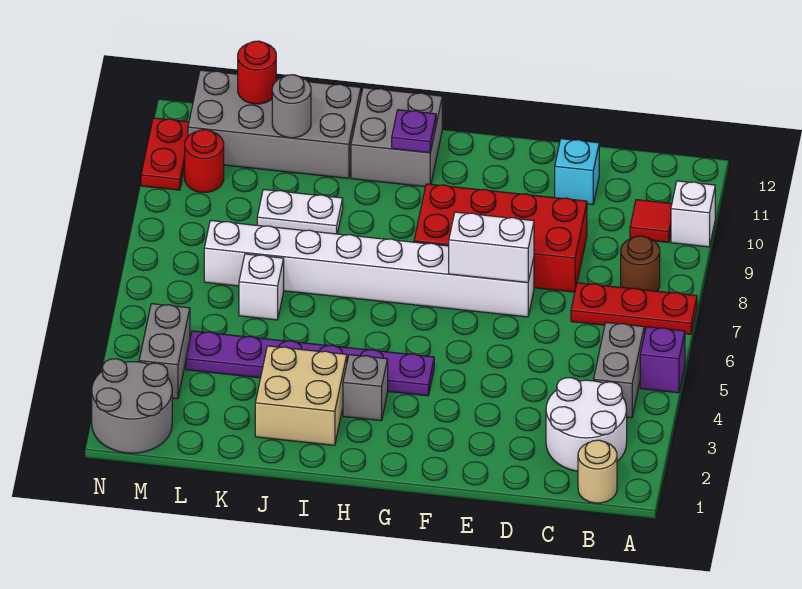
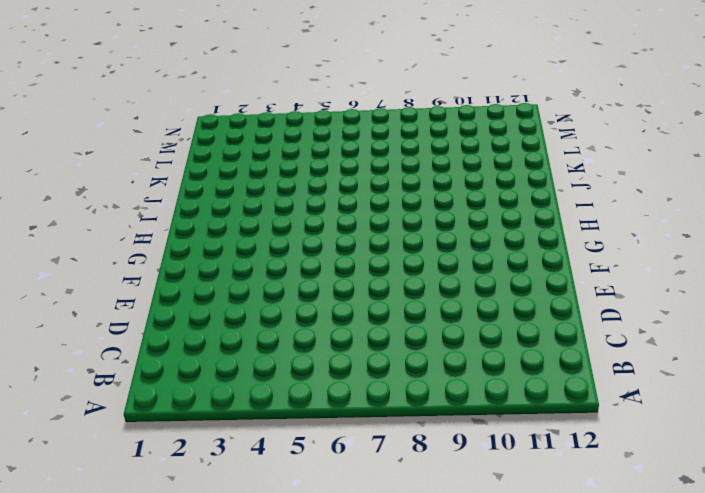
none -> purple 1x1 brick [640,327,685,393]
none -> red 1x3 plate [571,283,697,334]
none -> white 1x1 brick [671,181,715,247]

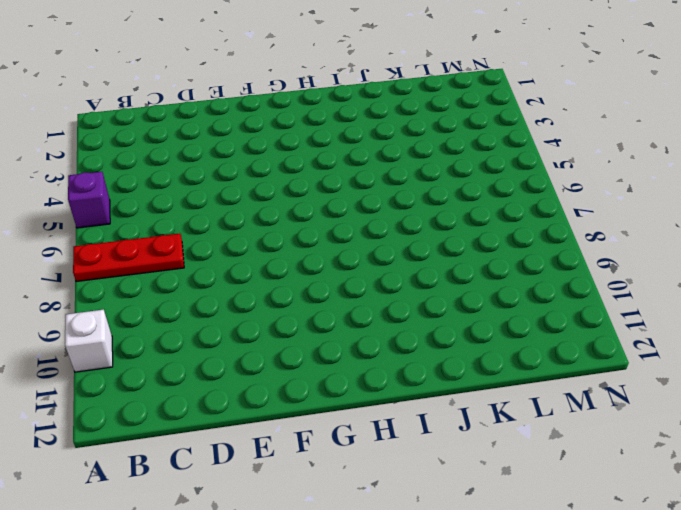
none -> tan 1x1 round brick [578,440,617,503]
none -> white 2x2 round brick [546,378,627,471]
none -> grey 1x2 brick [594,323,644,418]

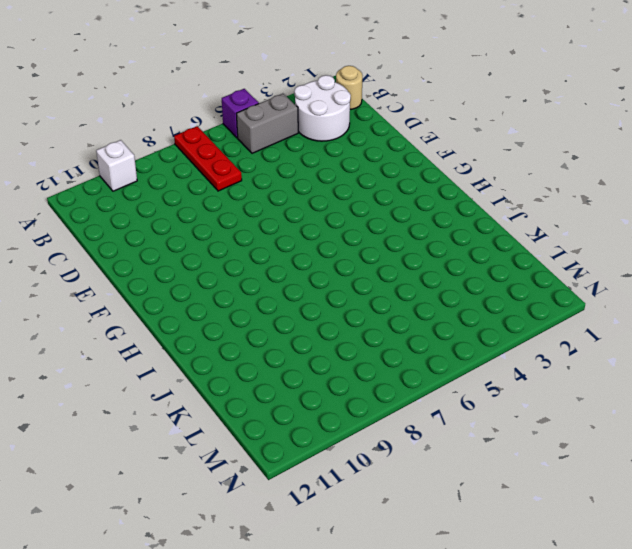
none -> brown 1x1 round brick [621,236,660,291]
none -> red 1x1 tile [630,200,672,243]
none -> red 2x4 brick [414,184,587,292]

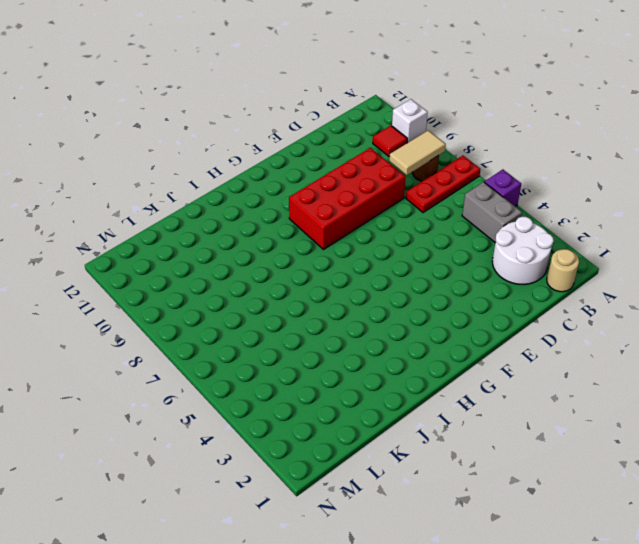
tan 1x2 tile [389,131,446,175] -> none
none -> cyan 1x1 brick [555,139,599,205]
none -> white 1x8 brick [204,220,534,317]
none -> purple 1x6 plate [186,331,434,396]

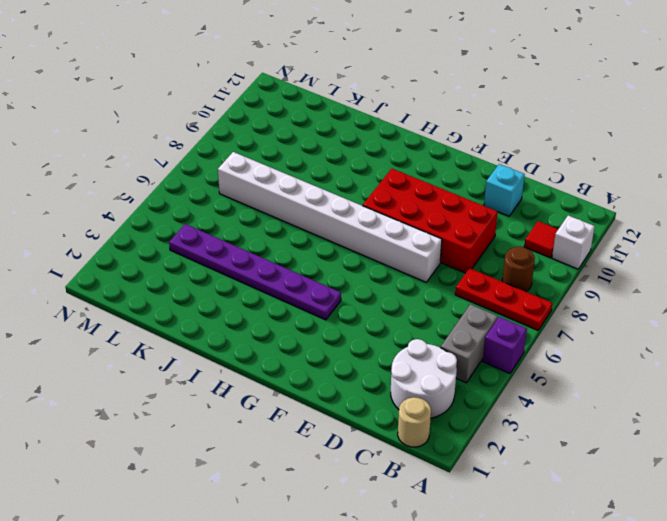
none -> grey 1x1 brick [343,355,388,421]
none -> grey 2x2 brick [351,88,442,187]
none -> tan 2x2 brick [255,346,347,445]

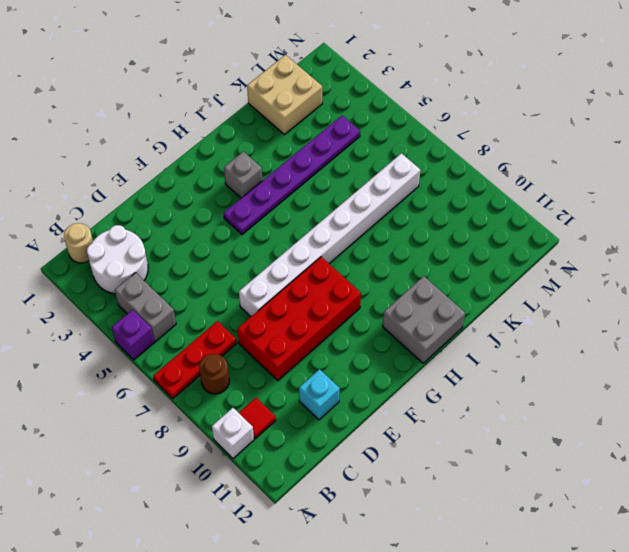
tan 2x2 brick [247,55,322,135] -> tan 2x2 brick moved to [255,346,347,445]
none -> white 1x2 plate [257,189,343,234]
none -> grey 2x4 brick [188,70,361,178]
none -> white 1x1 brick [239,254,284,320]

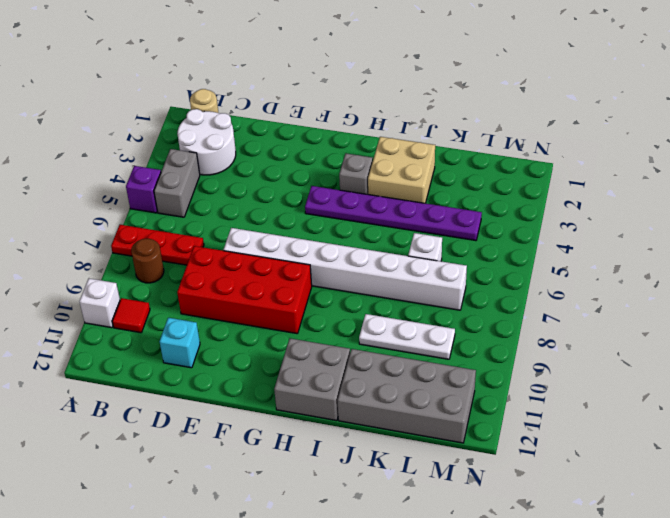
white 1x3 plate [359,314,455,359] -> white 1x2 plate [257,189,343,234]
none -> grey 2x2 round brick [92,359,172,453]
none -> grey 1x2 brick [139,304,190,399]
none -> red 1x1 round brick [185,130,224,193]

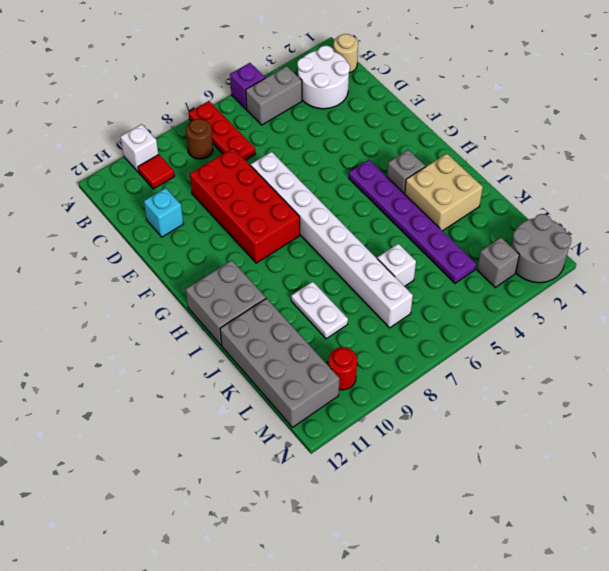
grey 1x1 brick [477,237,519,287] -> grey 1x2 brick [139,304,190,399]
none -> red 1x2 plate [141,118,189,190]
none -> white 1x2 brick [449,212,534,282]
none -> purple 1x1 plate [392,110,436,153]

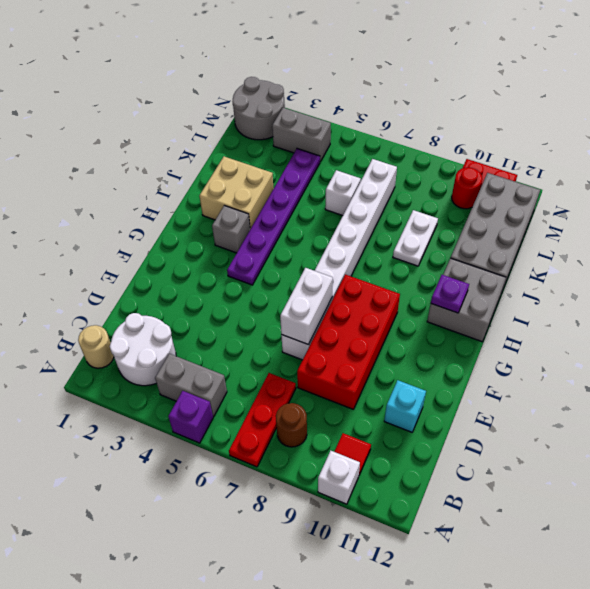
none -> grey 1x1 round brick [272,75,311,138]
none -> red 1x1 round brick [238,41,276,104]

